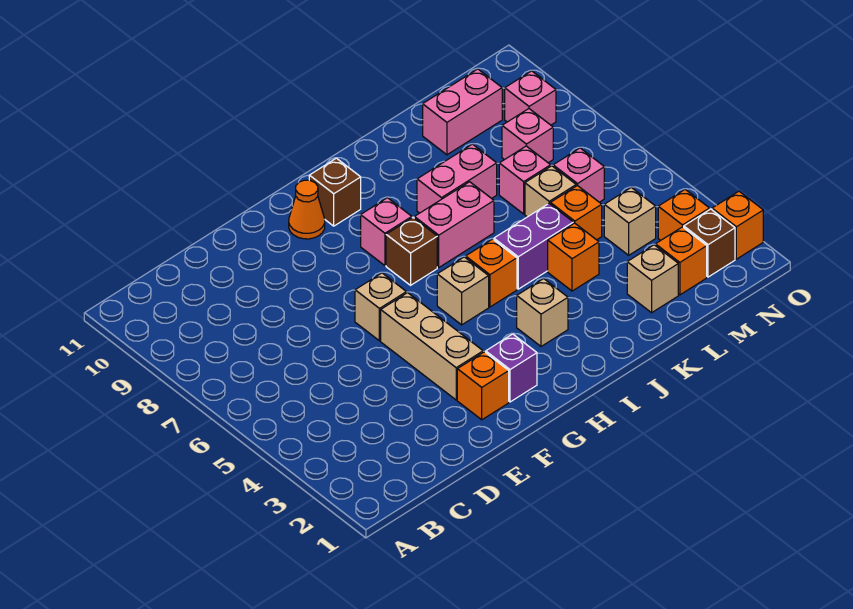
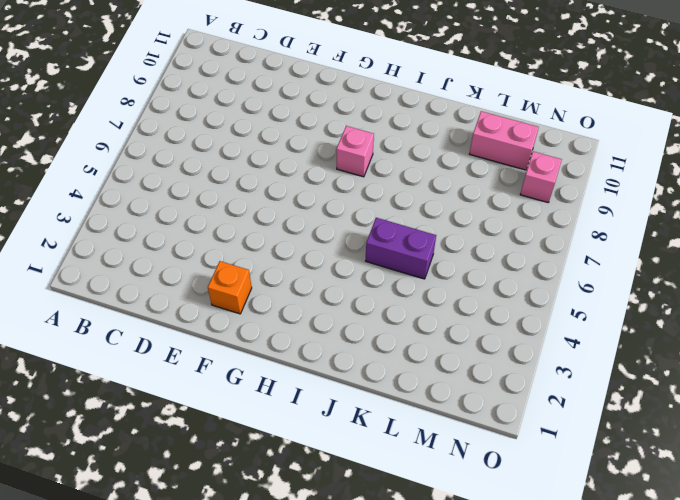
none -> tan 1x3 brick [381,293,483,400]
none -> tan 1x1 brick [355,273,406,341]
none -> purple 1x1 brick [486,334,537,402]

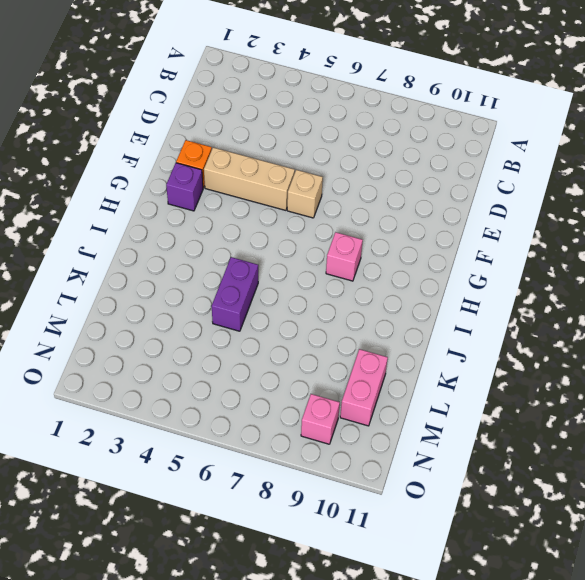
none -> orange 1x1 cone [289,180,325,239]
none -> tan 1x1 brick [437,257,489,325]
none -> brown 1x1 brick [386,218,437,285]

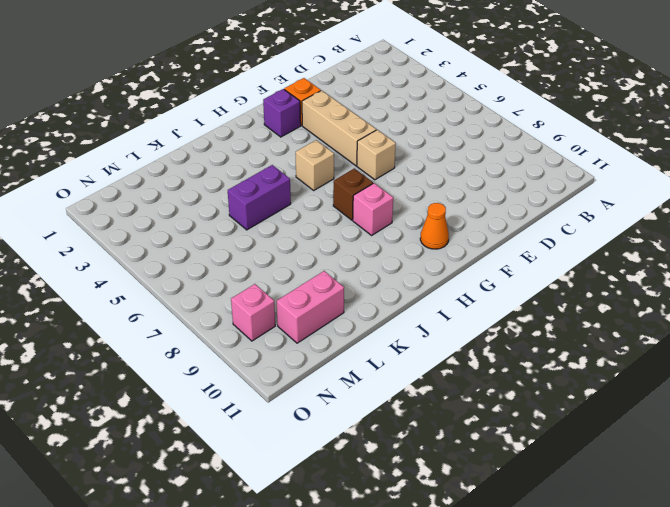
none -> brown 1x1 brick [309,158,361,226]
none -> tan 1x1 brick [517,279,568,346]
none -> orange 1x1 brick [466,239,517,307]

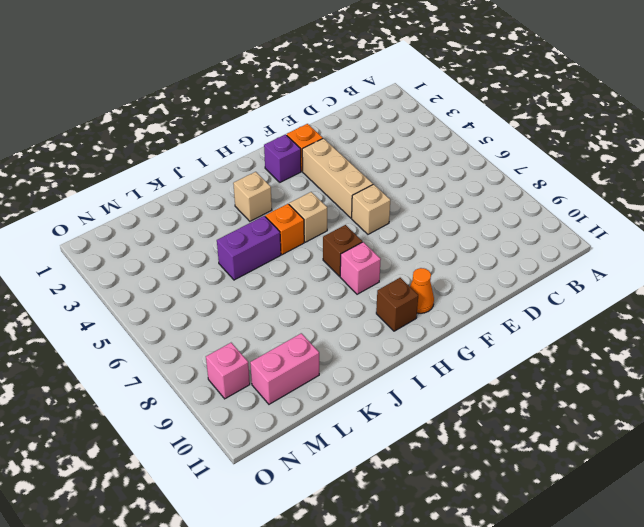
none -> pink 1x2 brick [414,182,494,267]
none -> pink 1x2 brick [417,144,497,213]
none -> orange 1x1 brick [548,223,599,291]

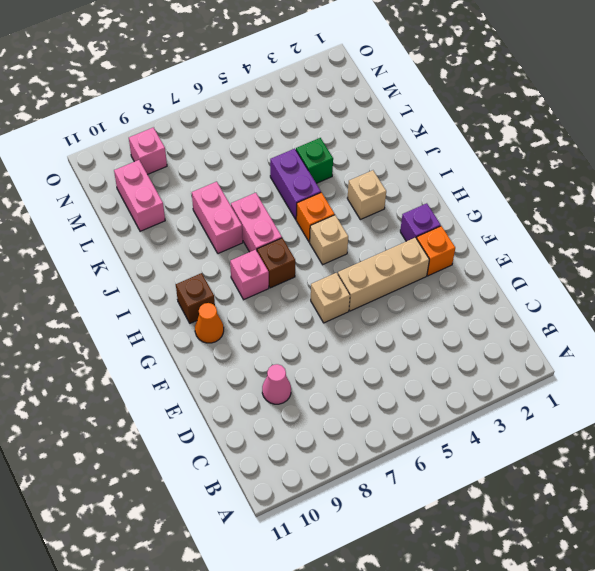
pink 1x1 cone [262,364,291,404] -> none
green 1x1 brick [296,138,333,183] -> orange 1x1 brick [548,223,599,291]
none -> tan 1x1 brick [627,245,678,313]
none -> orange 1x1 brick [550,186,602,240]
none -> tan 1x1 brick [525,166,576,217]

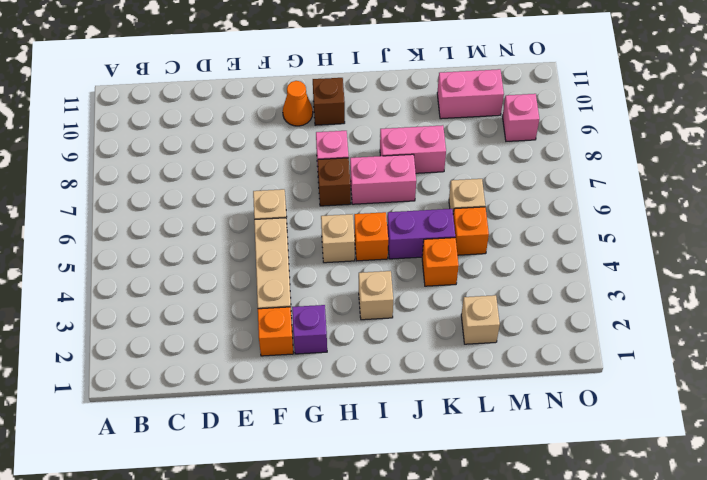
none -> pink 1x1 brick [499,146,551,214]
none -> orange 1x1 brick [656,227,707,295]
none -> tan 1x1 brick [604,188,656,255]

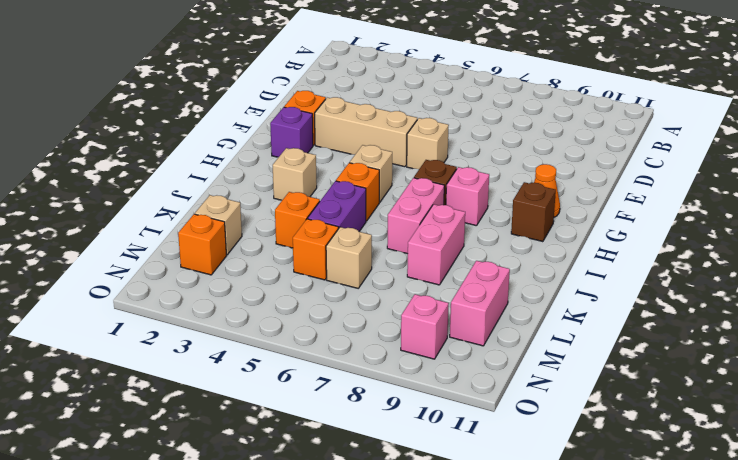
none -> pink 1x1 brick [499,146,551,214]
none -> tan 1x1 brick [604,188,656,255]
none -> pink 1x1 brick [553,148,604,202]

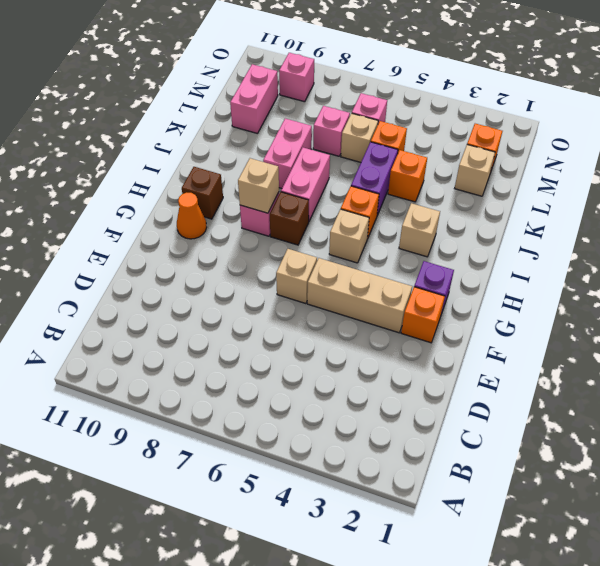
tan 1x1 brick [238,158,279,213] -> tan 1x1 brick moved to [604,188,656,255]
none -> pink 1x1 brick [502,109,553,163]
none -> brown 1x1 brick [684,209,735,277]
none -> orange 1x1 brick [658,190,710,240]

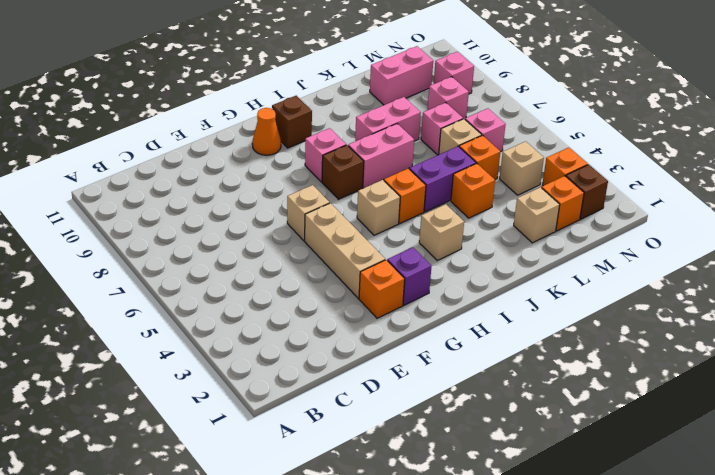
none -> orange 1x1 brick [712,191,763,259]

